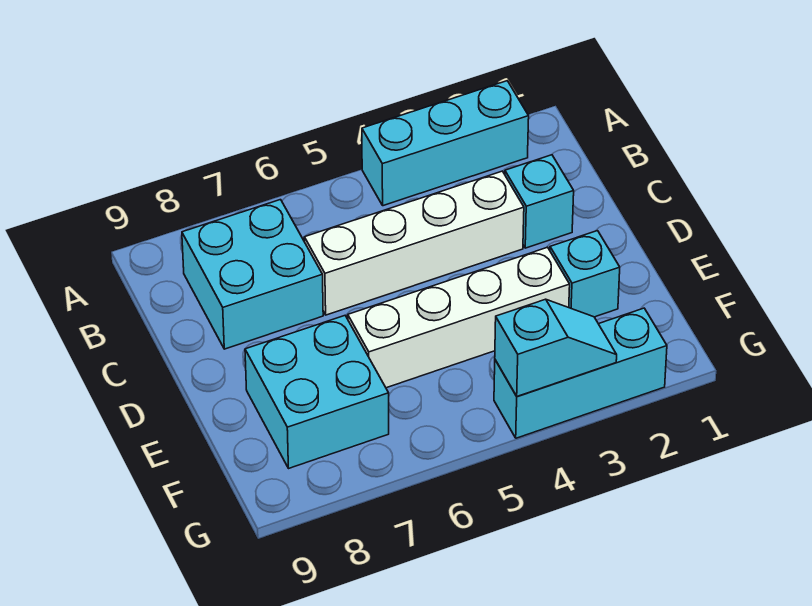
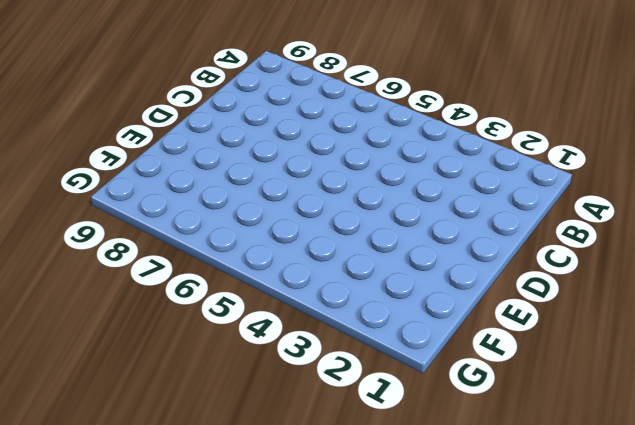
none -> cyan 1x3 brick [362,81,529,206]
none -> cyan 2x2 brick [182,200,323,349]

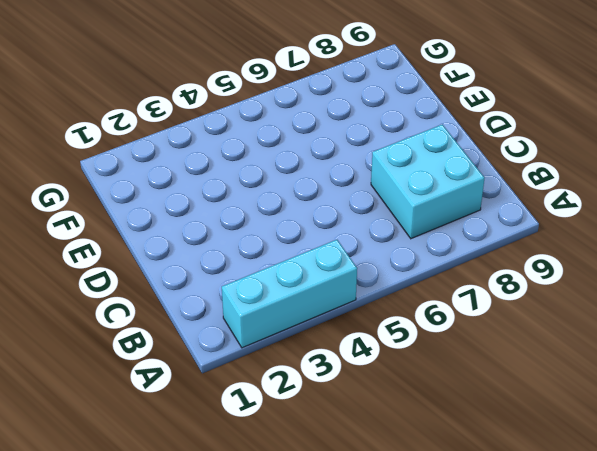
none -> cyan 1x1 brick [505,155,574,248]
none -> white 1x4 brick [304,171,524,315]

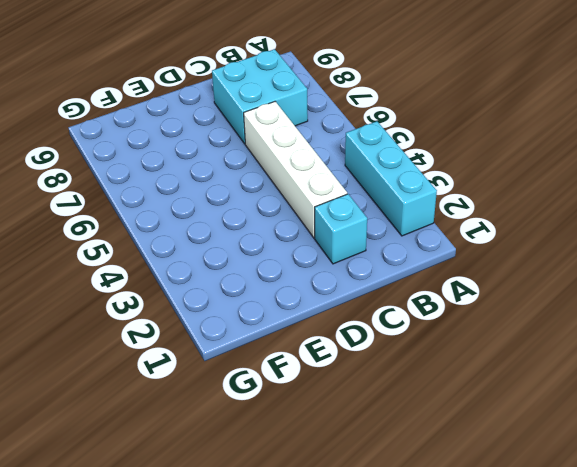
none -> cyan 1x1 brick [550,231,620,317]
none -> white 1x4 brick [348,247,570,388]

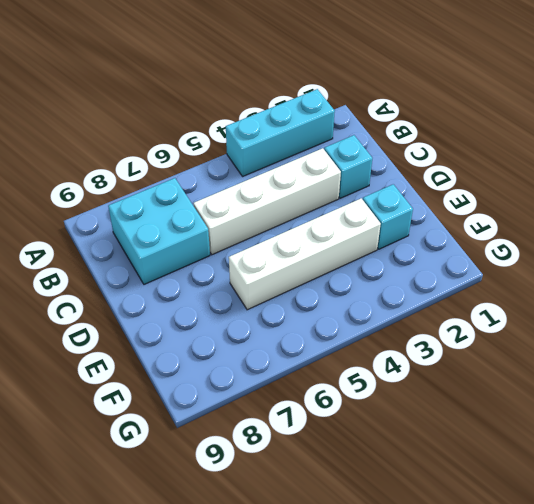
none -> cyan 2x2 brick [245,316,389,468]
none -> cyan 1x3 brick [494,308,667,438]

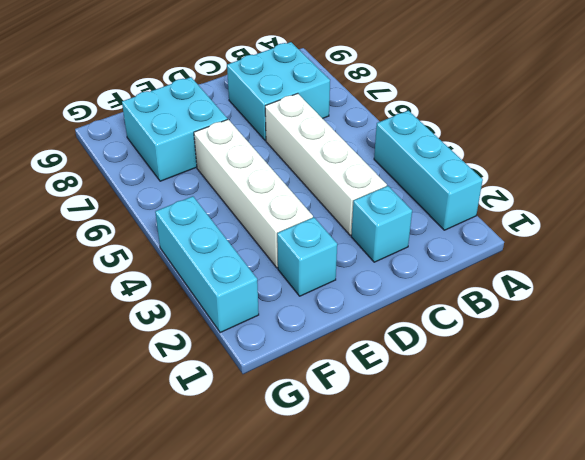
none -> cyan 1x2 slope [495,299,617,397]

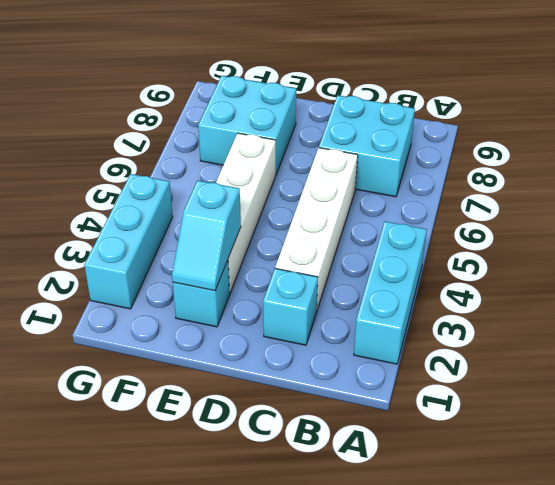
cyan 1x2 slope [172,180,241,291] -> cyan 1x2 slope moved to [495,299,617,397]

